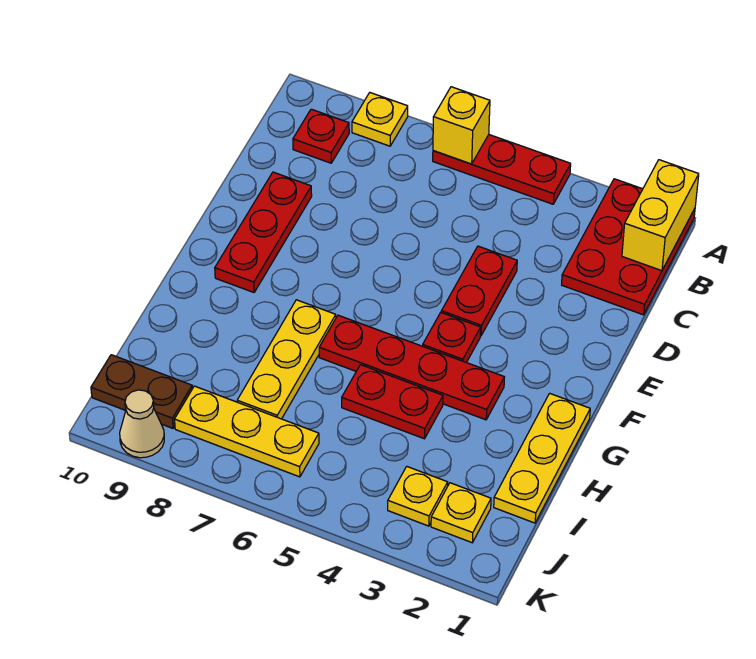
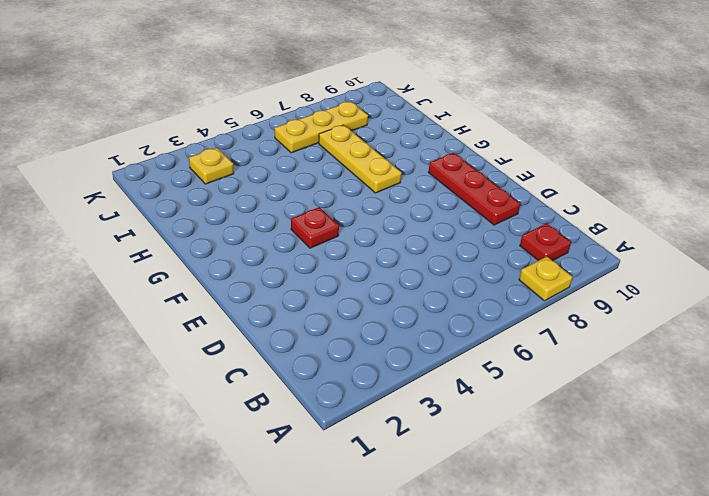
none -> red 2x3 plate [562,179,695,315]
none -> red 1x3 plate [433,135,571,204]
none -> red 1x2 plate [441,246,517,336]

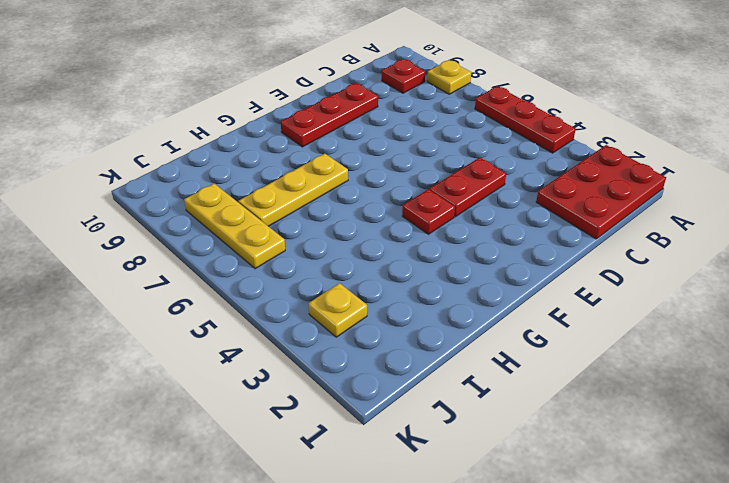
none -> yellow 1x3 plate [494,393,590,523]
none -> red 1x4 plate [319,315,504,420]
none -> red 1x2 plate [342,365,443,439]

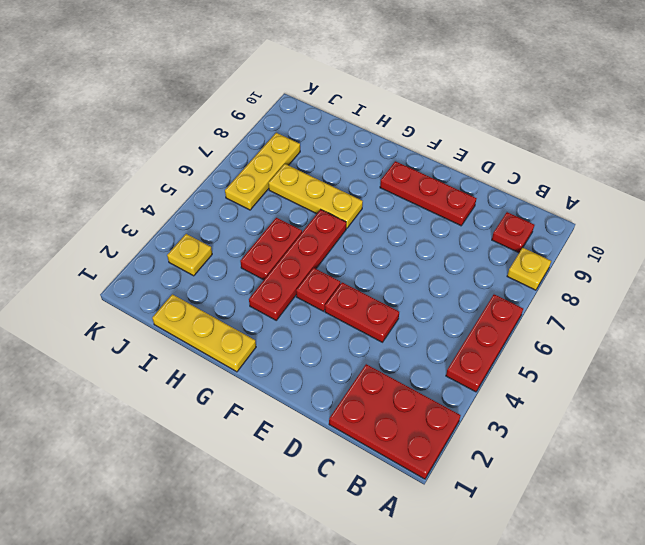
none -> yellow 1x1 plate [431,483,491,543]
none -> brown 1x2 plate [91,355,192,428]
none -> tan 1x1 cone [120,390,164,458]

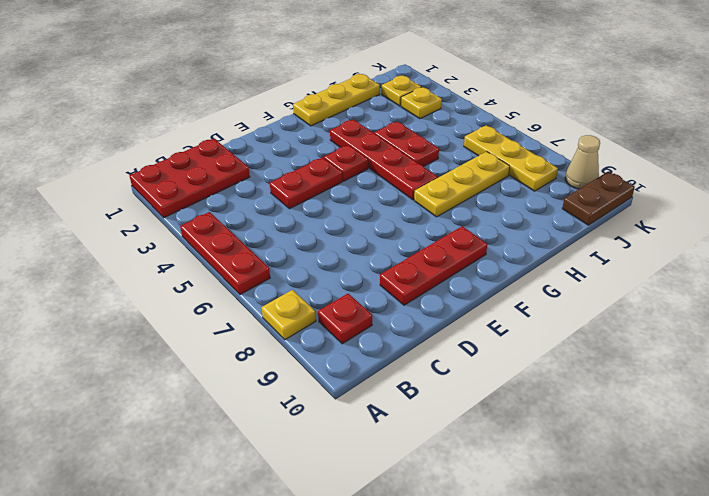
brown 1x2 plate [562,171,635,225] -> brown 1x2 plate turned to [91,355,192,428]
none -> yellow 1x2 brick [622,160,699,271]
none -> yellow 1x1 brick [433,87,490,164]

